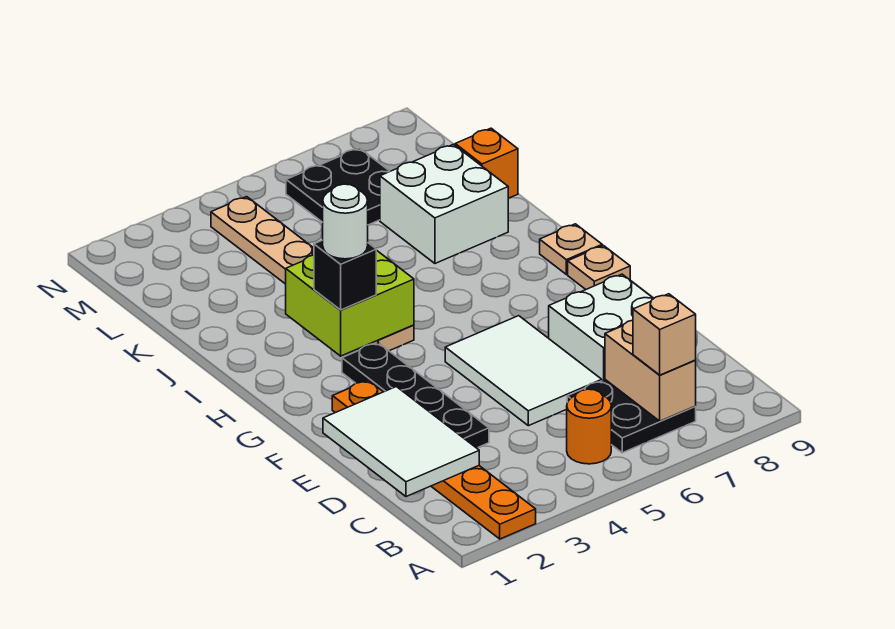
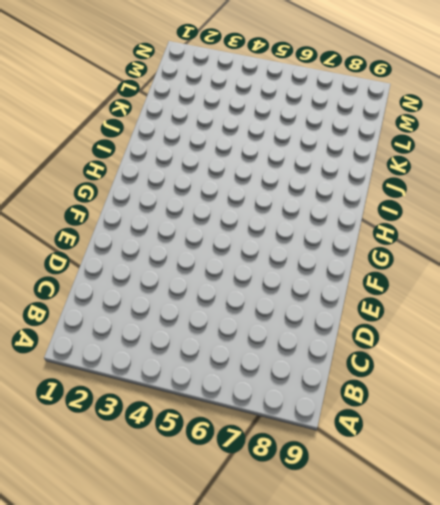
none -> orange 1x6 plate [332,380,536,539]
none -> orange 1x1 round brick [567,389,611,464]
none -> black 2x2 plate [567,380,696,453]

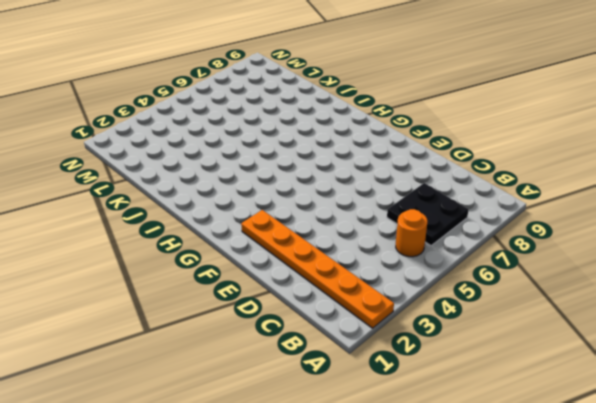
none -> black 1x4 plate [342,343,489,448]
none -> white 2x3 tile [445,316,602,426]
none -> white 2x2 brick [549,274,654,381]

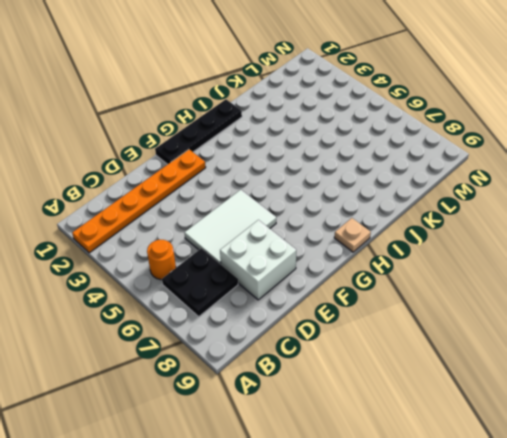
black 1x4 plate [155,99,242,164] -> black 1x4 plate moved to [342,343,489,448]
none -> tan 1x1 plate [568,246,630,289]
none -> tan 1x6 plate [211,197,414,351]
none -> white 2x2 brick [380,144,509,263]

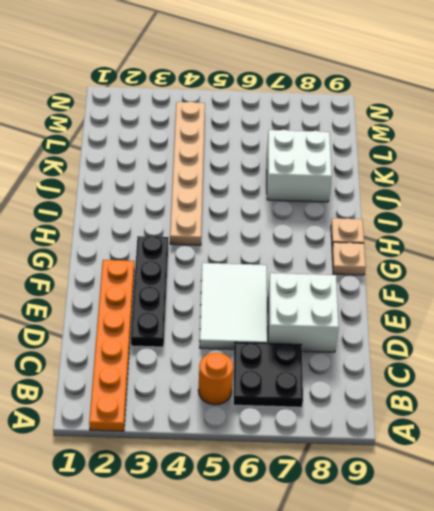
none -> orange 1x1 brick [455,128,518,198]
none -> black 2x2 plate [286,148,390,225]
none -> tan 1x2 brick [605,320,696,421]

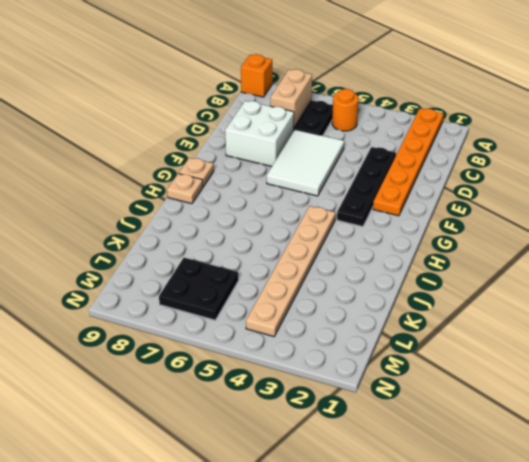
orange 1x1 brick [241,54,272,97] -> orange 1x1 brick moved to [455,128,518,198]
none -> white 2x2 brick [380,144,509,263]
none -> white 2x3 tile [323,387,479,497]
none -> lime 2x2 brick [286,250,414,356]

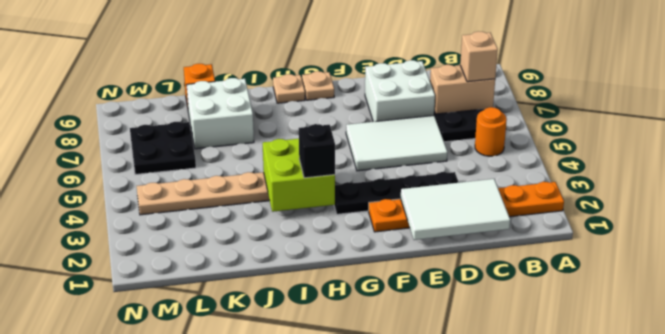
none -> white 1x1 round brick [323,184,368,259]

